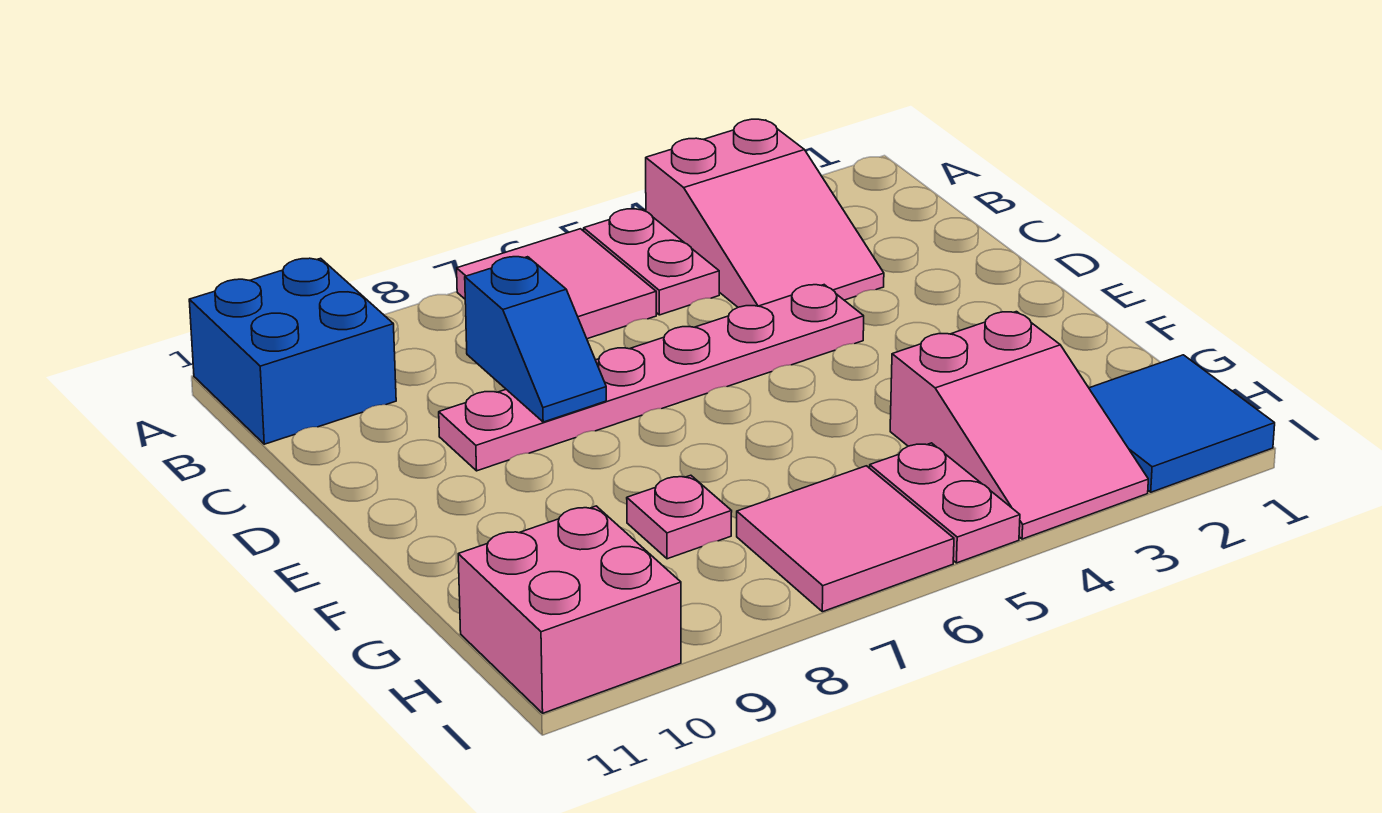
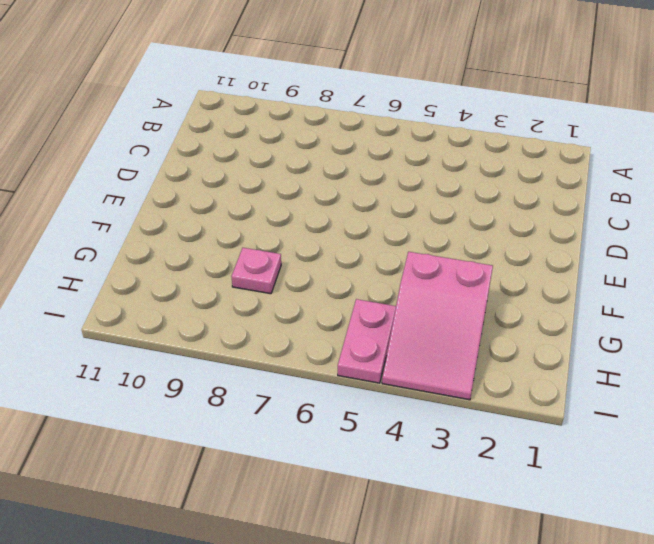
none -> pink 2x3 slope [646,119,884,307]
none -> pink 1x2 plate [584,209,719,315]
none -> pink 2x2 tile [457,229,656,339]

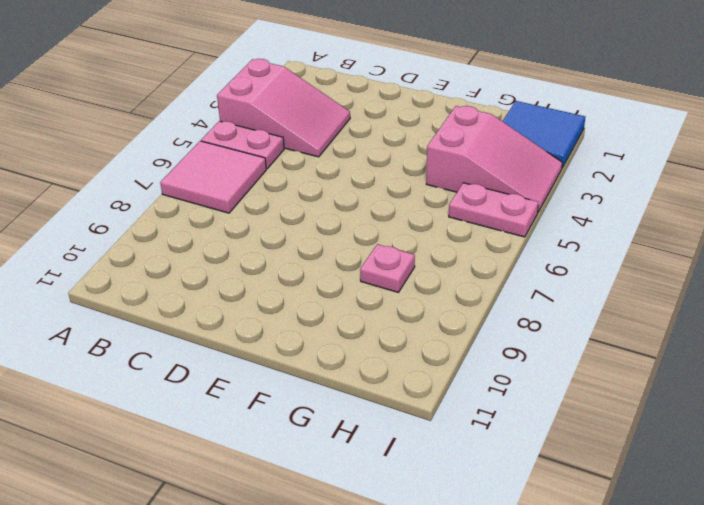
none -> blue 2x2 brick [189,258,396,444]
none -> pink 1x6 plate [439,285,864,471]
none -> pink 2x2 tile [737,466,954,612]

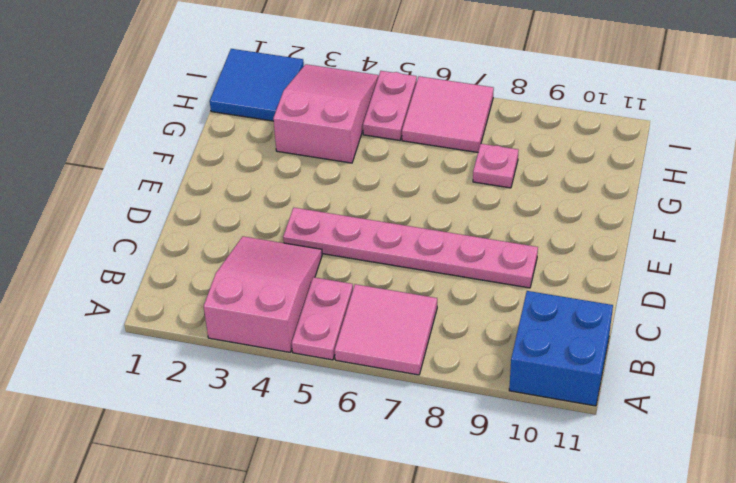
none -> pink 2x2 brick [458,506,681,713]
none -> blue 1x2 slope [465,257,606,422]

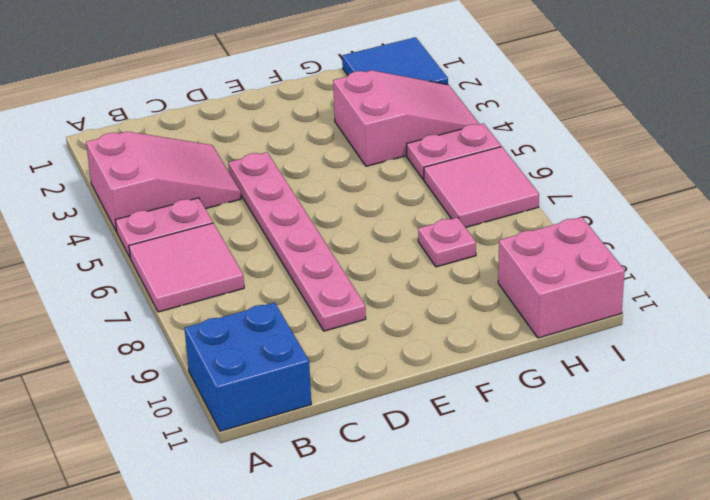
none -> blue 1x2 slope [465,257,606,422]

